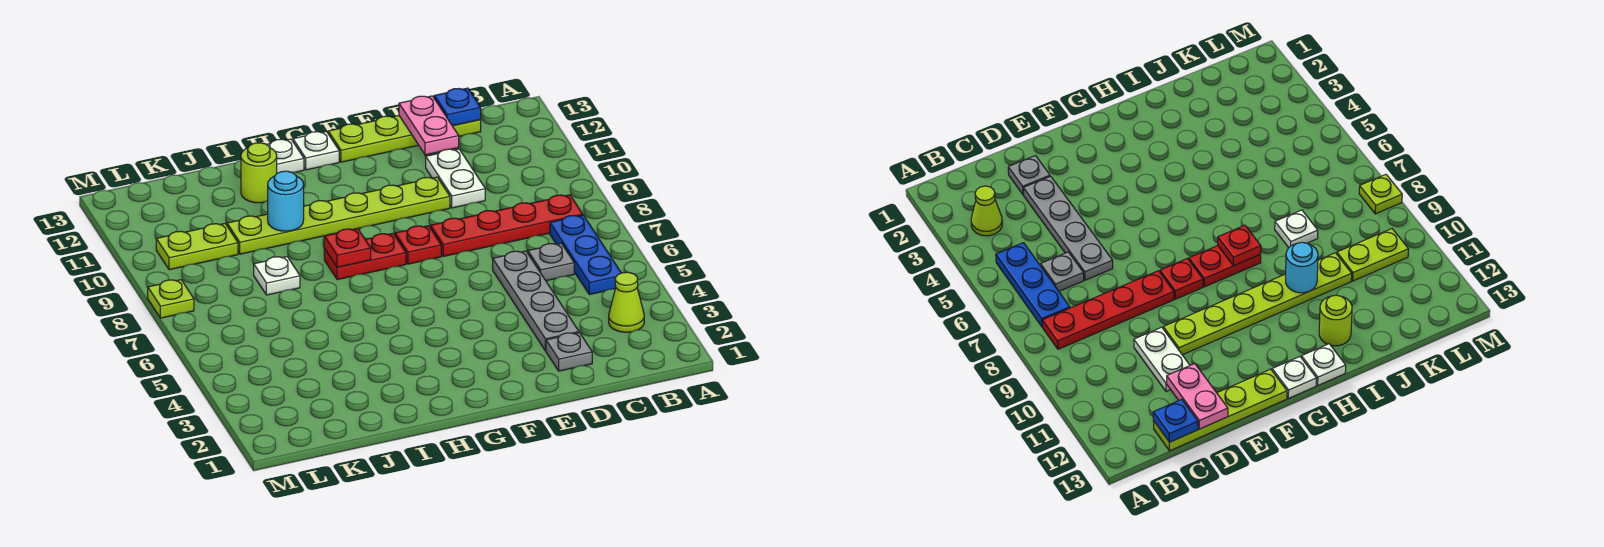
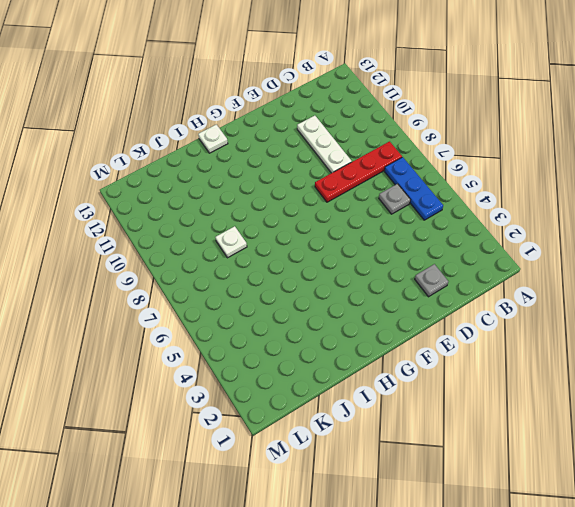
white 1x3 plate [297,116,352,173] -> white 1x2 plate [426,149,485,208]
none -> lime 1x1 cone [609,272,644,332]
none -> lime 1x4 plate [328,116,481,162]
none -> grey 1x4 plate [493,251,579,351]

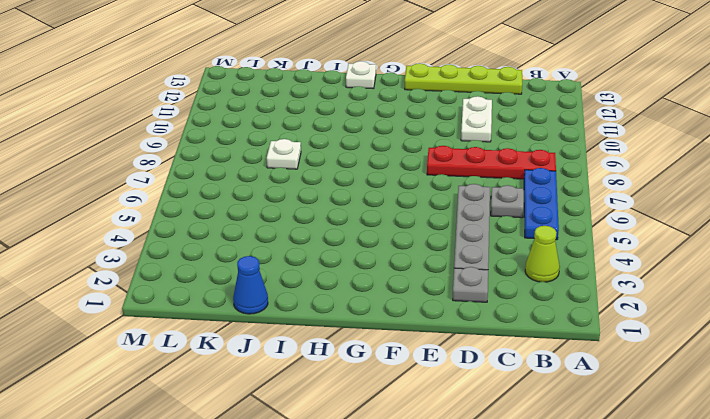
blue 1x1 cone [233,256,268,314] -> none
none -> lime 1x6 plate [227,177,450,254]
none -> red 1x1 plate [395,226,441,264]
none -> red 1x2 plate [324,233,406,280]

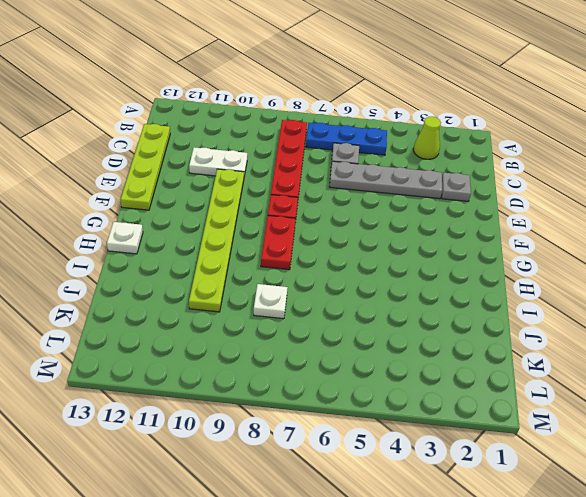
none -> white 1x1 plate [293,131,339,170]
none -> lime 1x1 round brick [241,143,277,203]
none -> lime 1x2 plate [156,224,238,270]

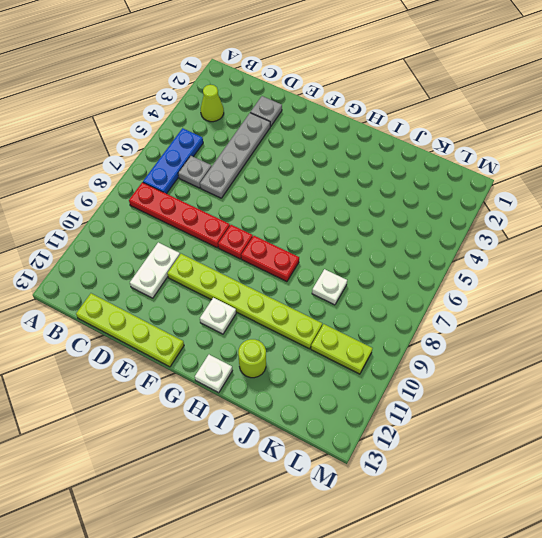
white 1x1 plate [200,298,236,334] -> white 1x1 plate moved to [293,131,339,170]
none -> lime 1x1 plate [148,280,194,318]
none -> blue 1x1 plate [434,88,481,126]
none -> pink 1x2 plate [399,96,459,155]

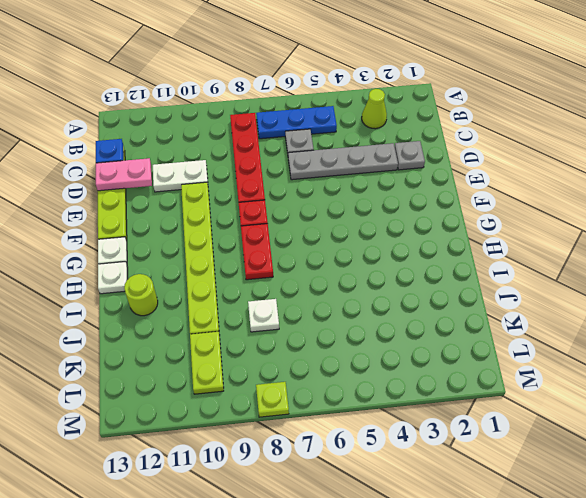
none -> red 1x1 plate [324,229,371,267]
none -> cyan 1x1 round brick [268,171,304,231]

